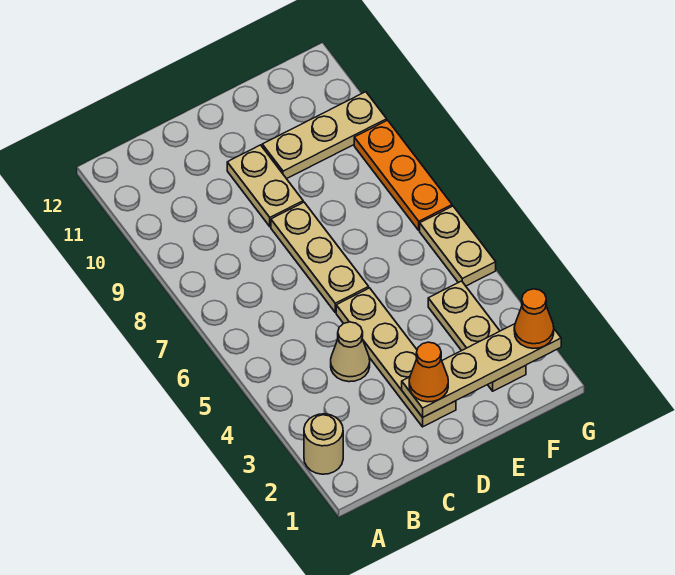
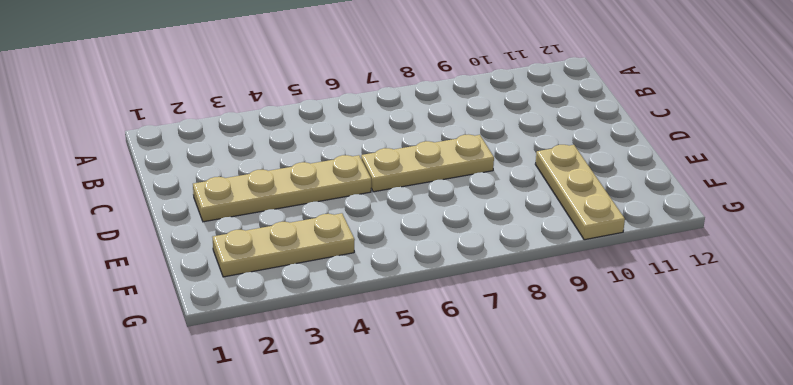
none -> tan 1x1 round brick [304,414,343,474]
none -> tan 1x1 cone [331,322,370,382]
none -> tan 1x2 plate [227,145,303,227]

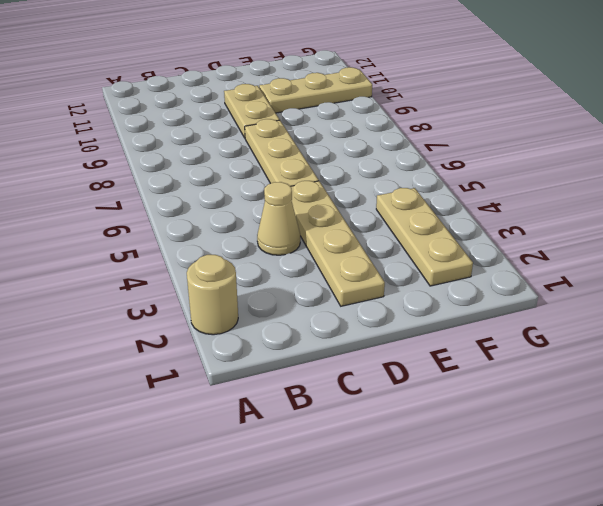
none -> tan 1x2 plate [420,206,496,286]
none -> orange 1x3 plate [354,120,452,230]
none -> tan 1x4 plate [402,324,561,417]

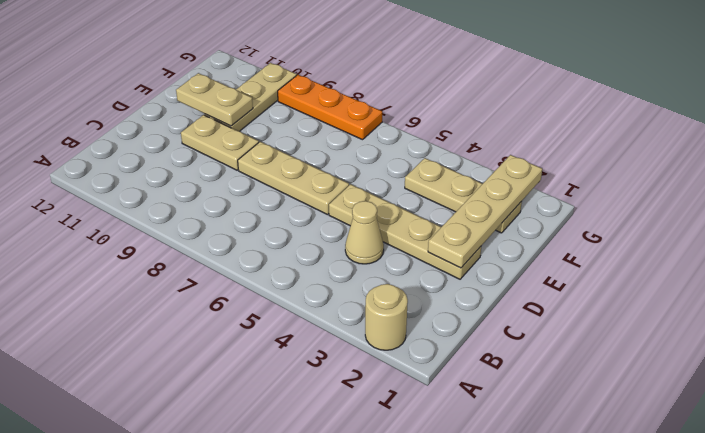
tan 1x2 plate [176,73,253,126] -> tan 1x2 plate moved to [420,206,496,286]
none -> orange 1x1 cone [409,342,448,402]
none -> orange 1x1 cone [514,289,554,348]

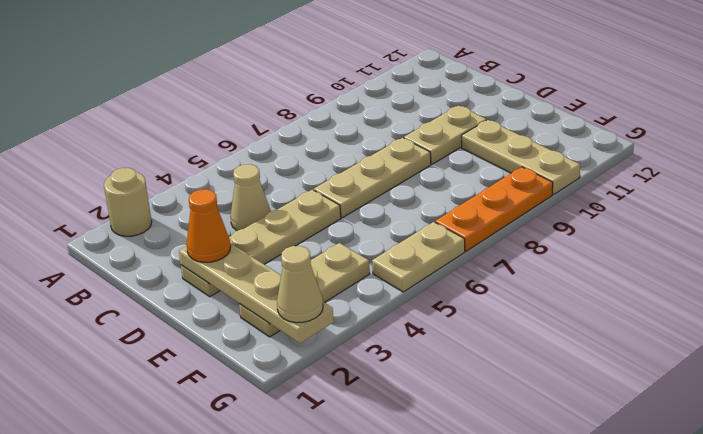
tan 1x1 cone [277,246,323,323] -> orange 1x1 cone [514,289,554,348]

